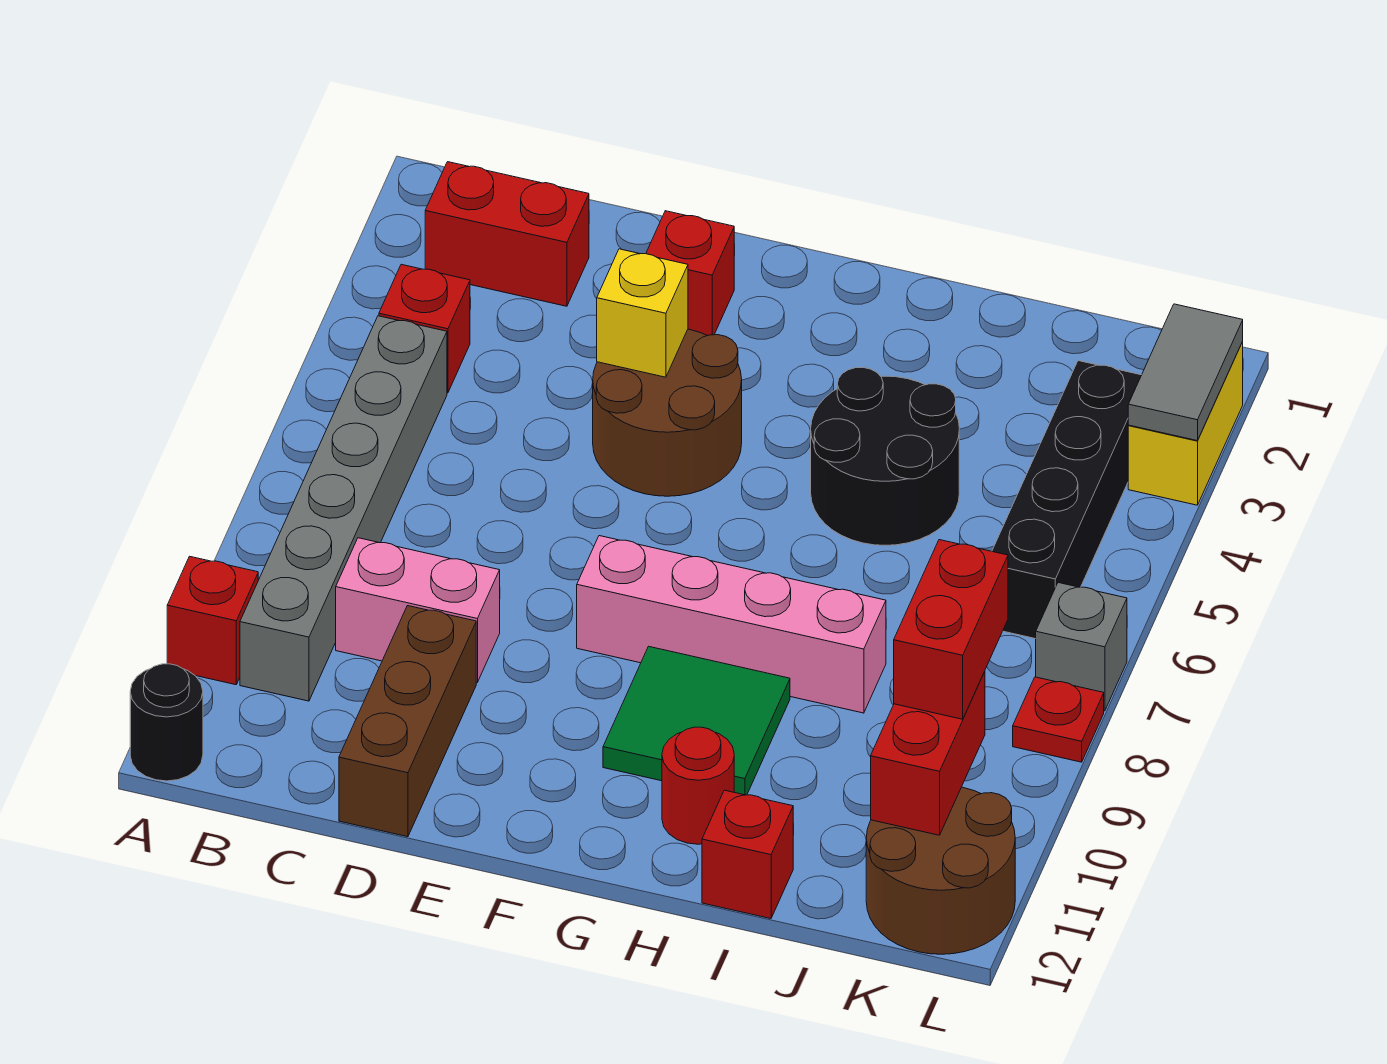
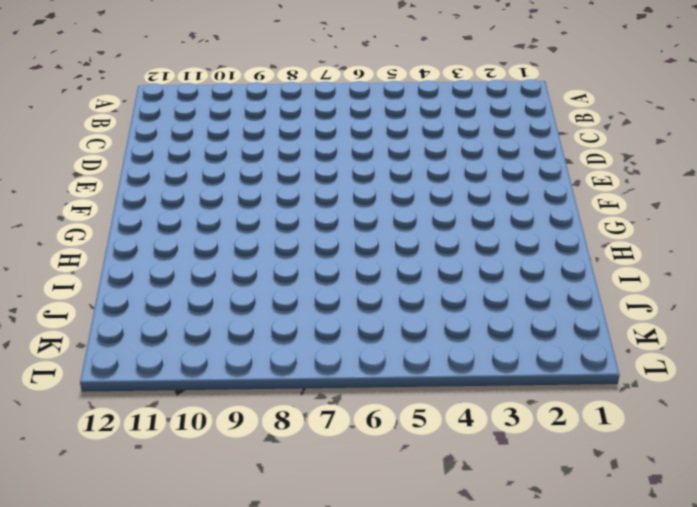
none -> red 1x1 brick [167,556,258,685]
none -> black 1x1 round brick [130,664,203,781]
none -> red 1x2 brick [425,162,589,306]

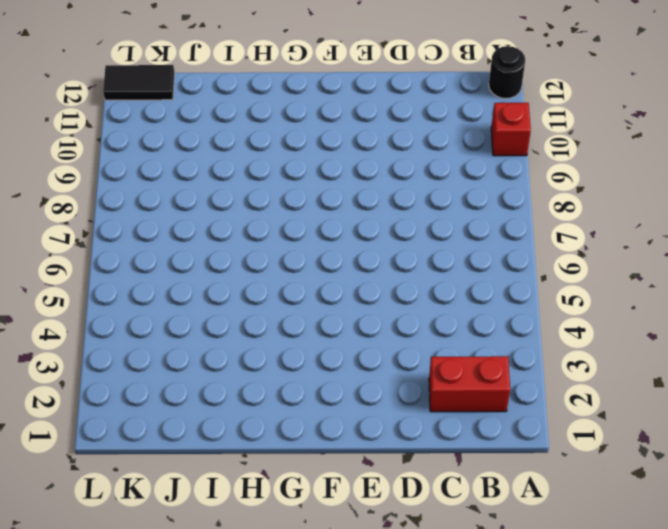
black 1x2 tile [103,65,175,100] -> brown 2x2 round brick [866,787,1015,954]
none -> red 1x1 brick [379,264,470,393]
none -> grey 1x6 brick [240,316,447,701]
none -> pink 1x2 brick [336,538,500,682]

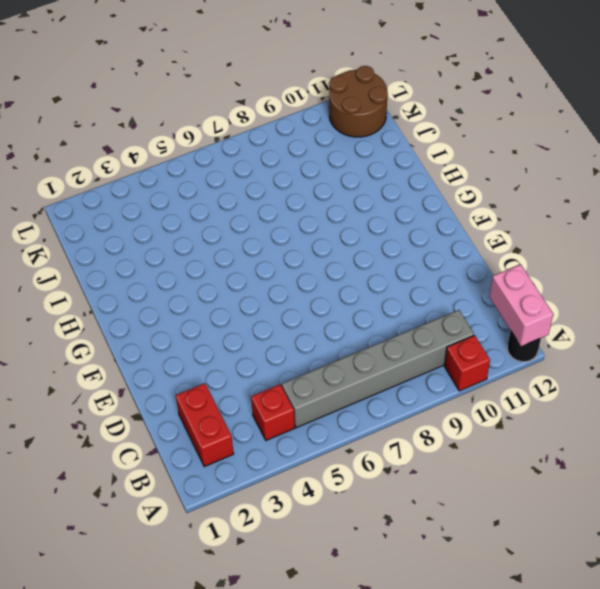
pink 1x2 brick [490,264,553,346] -> pink 1x2 brick moved to [336,538,500,682]
none -> brown 1x3 brick [339,606,476,837]
none -> red 1x1 brick [646,211,734,336]
none -> brown 2x2 round brick [593,329,742,496]

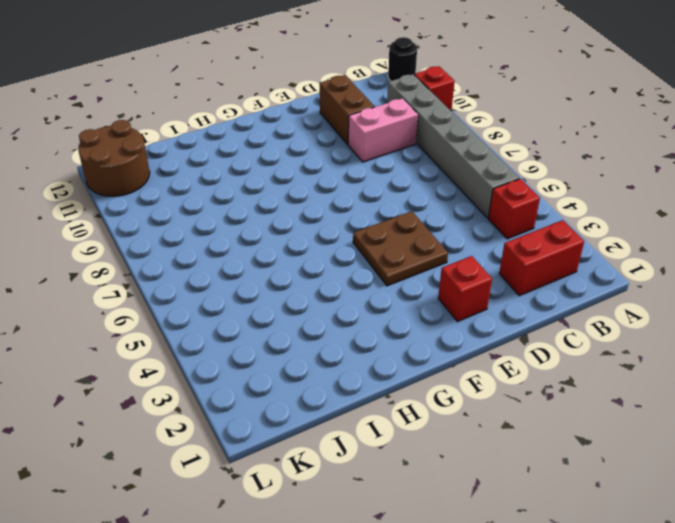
brown 1x2 brick [320,75,374,144] -> brown 1x3 brick [339,606,476,837]
brown 2x2 plate [353,211,448,286] -> brown 2x2 round brick [593,329,742,496]
none -> pink 1x4 brick [577,536,886,713]
none -> green 2x2 tile [603,646,790,795]
none -> black 2x2 round brick [811,368,959,545]

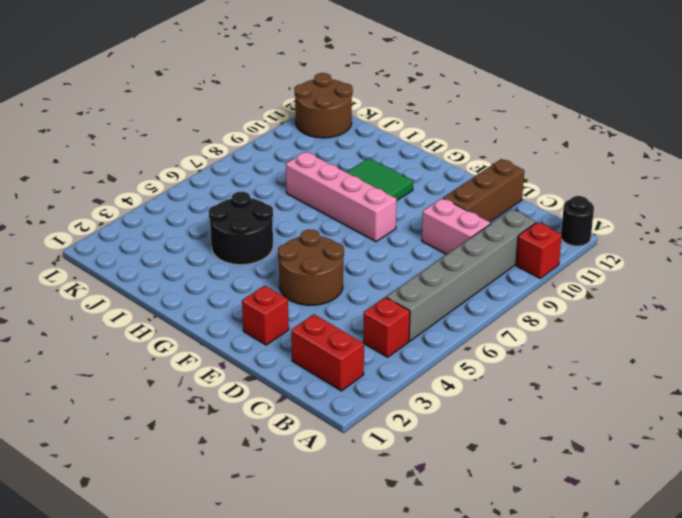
none -> red 1x1 round brick [662,727,734,844]
none -> red 1x1 brick [702,790,793,919]
none -> black 1x4 brick [992,361,1141,639]

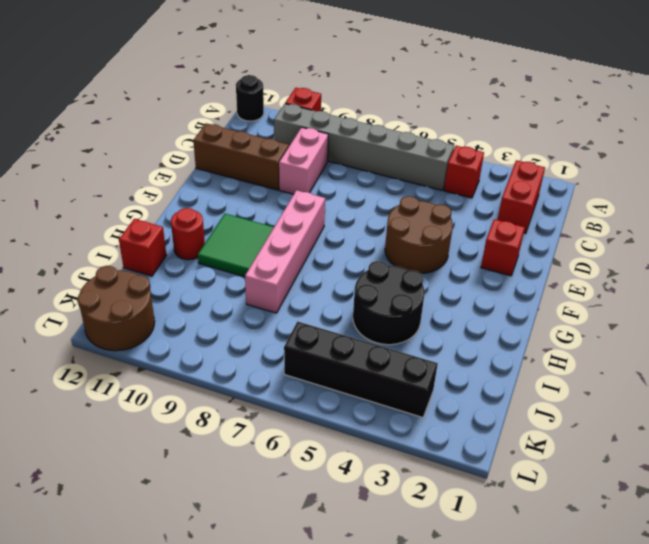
none -> yellow 1x2 brick [1128,341,1243,505]
none -> grey 1x1 brick [1036,583,1127,711]
none -> red 1x1 plate [1013,677,1104,762]

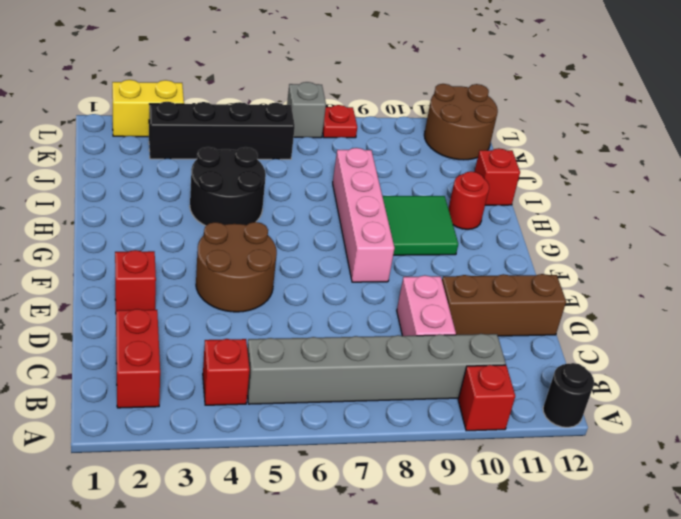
none -> yellow 1x1 brick [597,249,688,377]
none -> red 1x2 brick [871,672,985,835]
none -> grey 1x2 tile [1128,304,1243,441]

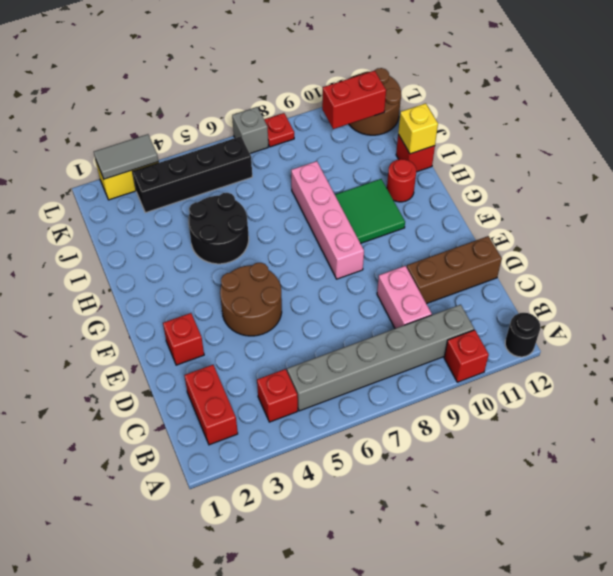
yellow 1x1 brick [398,103,438,154] -> yellow 1x1 brick moved to [597,249,688,377]
none -> red 1x2 brick [894,540,1008,719]

